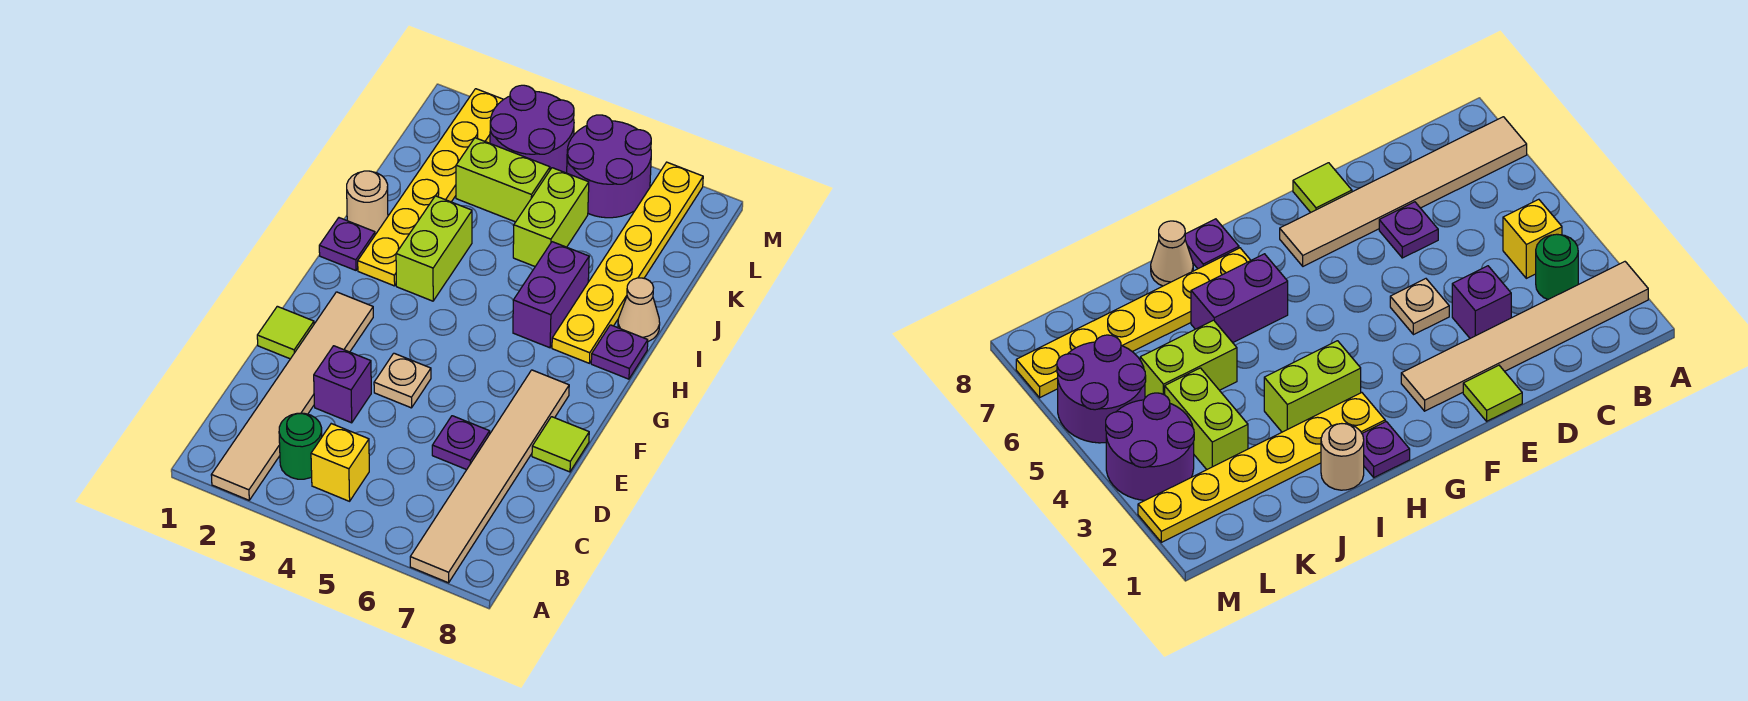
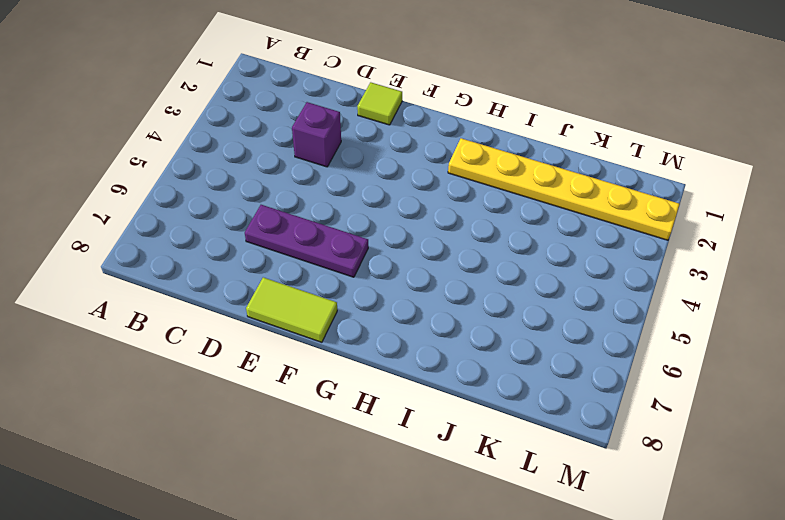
purple 1x3 plate [245,205,368,277] -> purple 1x1 plate [432,416,490,470]
lime 1x2 tile [246,277,337,342] -> lime 1x1 tile [532,417,589,472]
none -> tan 1x6 tile [211,292,373,500]
none -> tan 1x6 tile [410,370,569,583]
none -> green 1x1 round brick [279,413,322,479]

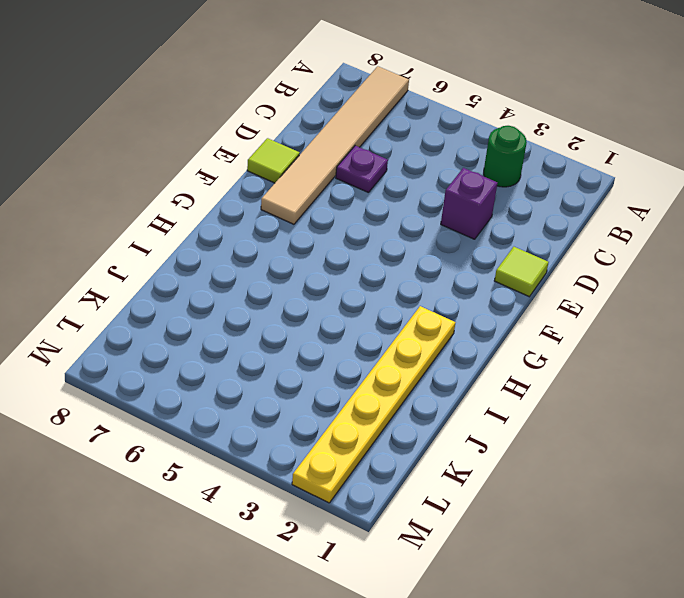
none -> tan 1x6 tile [211,292,373,500]
none -> yellow 1x1 brick [311,424,369,501]
none -> tan 1x1 plate [374,353,431,408]

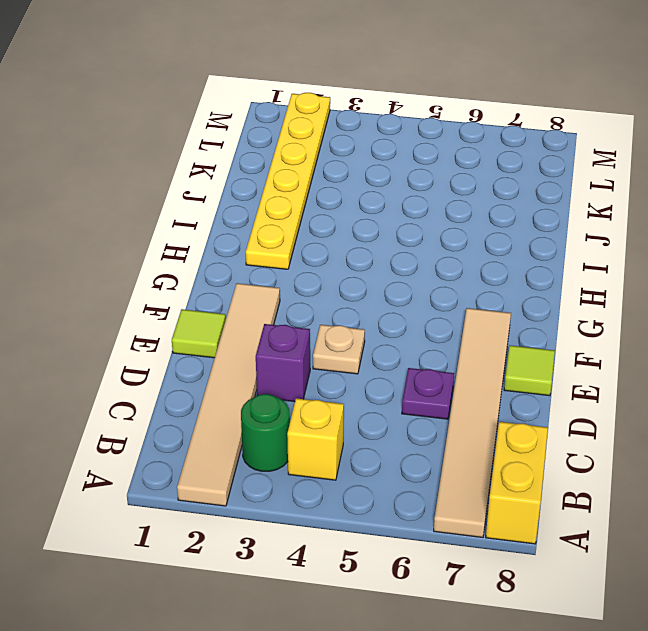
yellow 1x2 brick [486,422,548,544] -> none
none -> purple 1x1 plate [319,218,375,270]
none -> lime 1x2 brick [396,196,472,301]
none -> purple 1x2 brick [513,242,589,348]

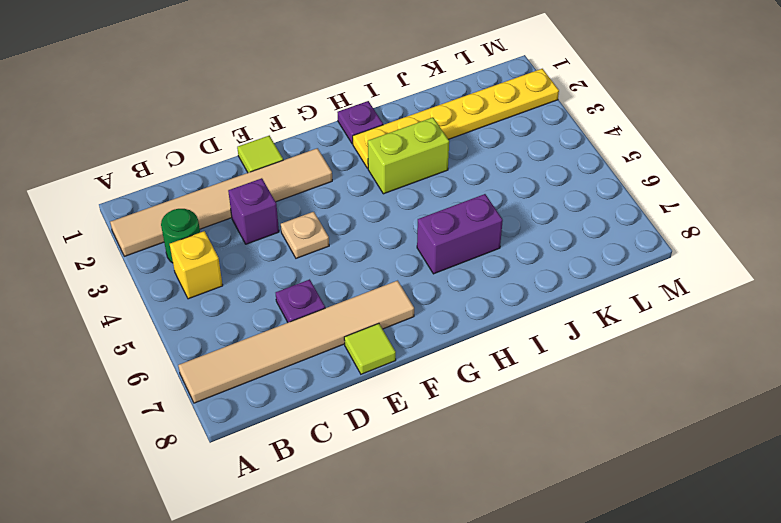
none -> yellow 1x6 plate [552,162,703,363]
none -> purple 1x1 plate [591,325,648,379]
none -> tan 1x1 round brick [347,171,388,234]

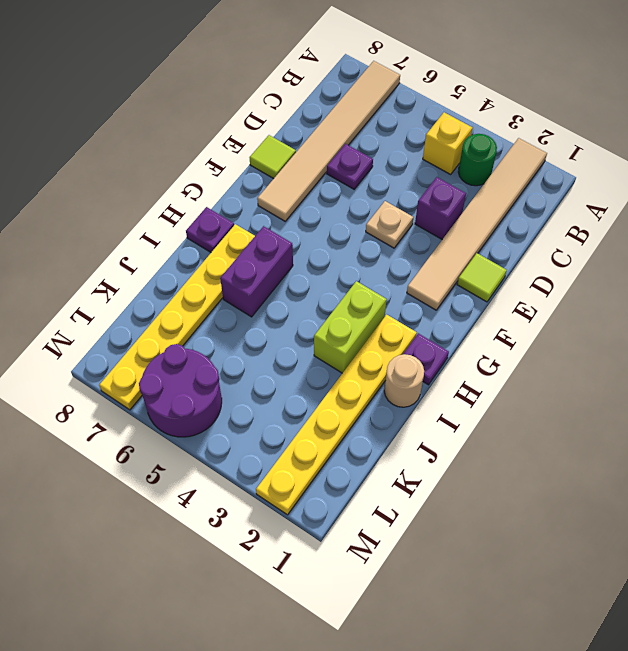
none -> tan 1x1 cone [618,278,660,342]
none -> lime 1x2 brick [513,168,589,266]
none -> lime 1x2 brick [456,138,550,222]

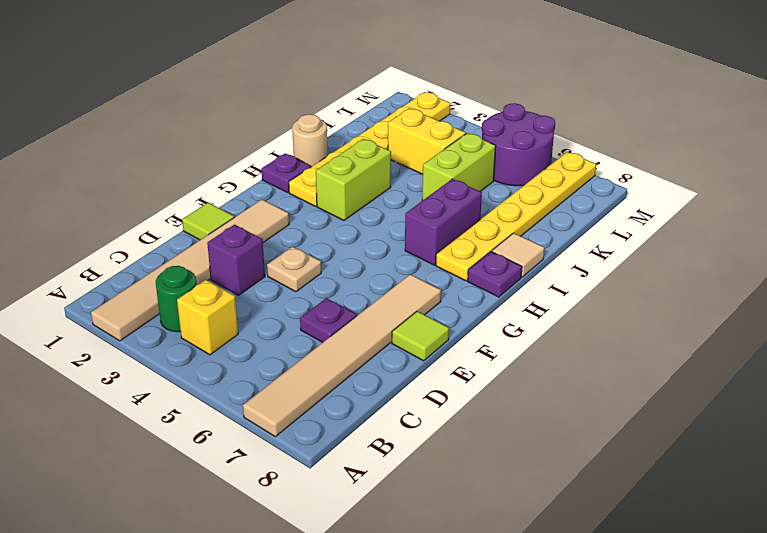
tan 1x1 tile [492,233,545,277] -> tan 1x1 cone [618,278,660,342]
yellow 1x2 brick [388,108,466,174] -> lime 1x2 brick [456,138,550,222]
none -> purple 2x2 round brick [490,85,574,173]

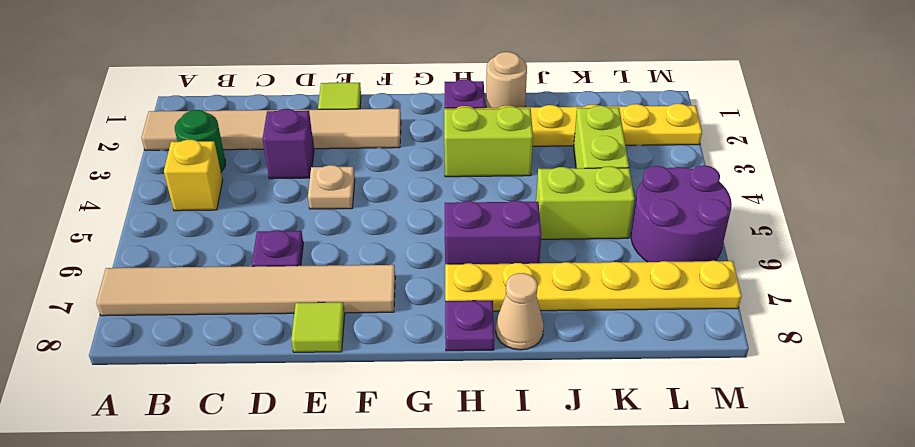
none -> purple 2x2 round brick [490,85,574,173]

